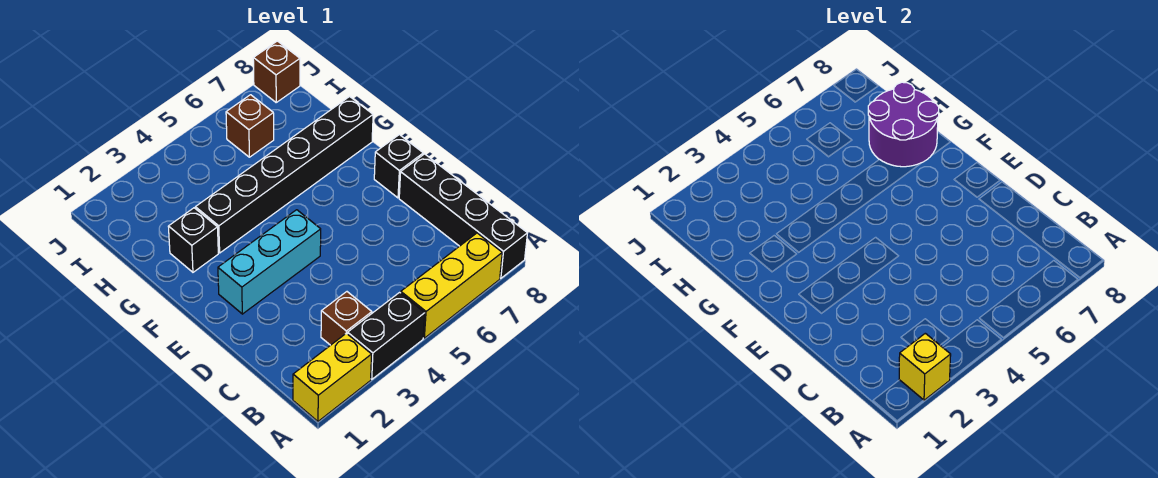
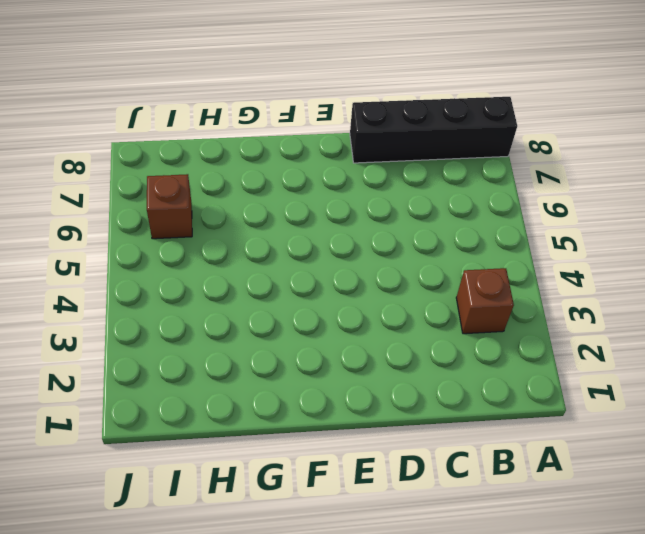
none -> yellow 1x2 brick [293,333,372,421]
none -> black 1x2 brick [348,292,425,379]
none -> yellow 1x3 brick [401,233,502,338]

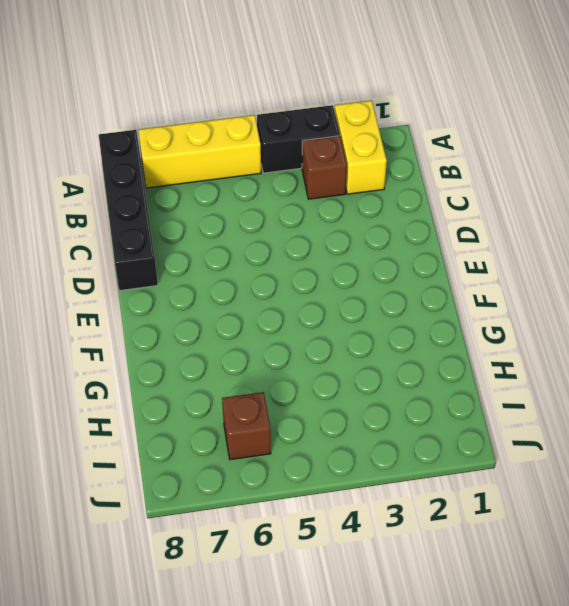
yellow 1x2 brick [335,100,387,194] -> yellow 1x2 brick turned to [293,333,372,421]
none -> cyan 1x3 brick [218,210,321,314]
none -> black 1x1 brick [374,135,423,198]
none -> black 1x1 brick [168,208,218,272]

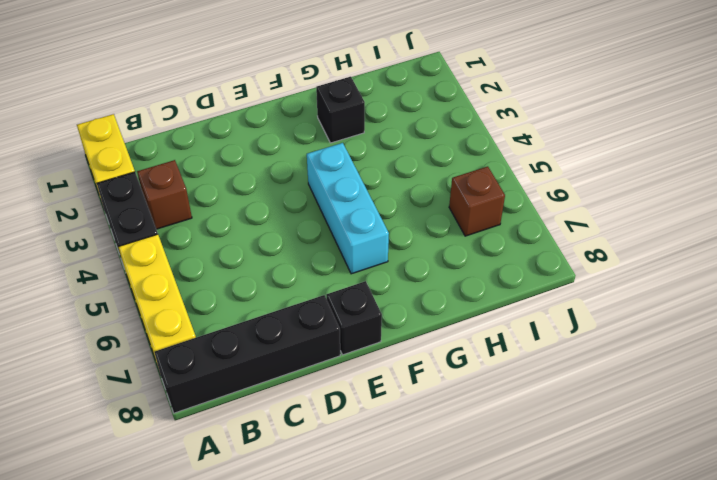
cyan 1x3 brick [307,143,389,274] -> cyan 1x3 brick moved to [218,210,321,314]
none -> black 1x6 brick [195,96,373,253]
none -> brown 1x1 brick [253,41,300,102]
none -> yellow 1x1 brick [899,333,951,400]

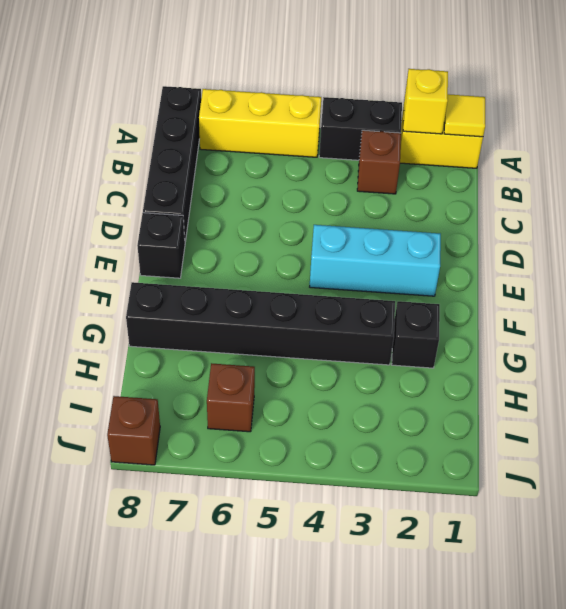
yellow 1x1 tile [444,94,485,137] -> none
none -> purple 2x2 round brick [868,82,939,167]

